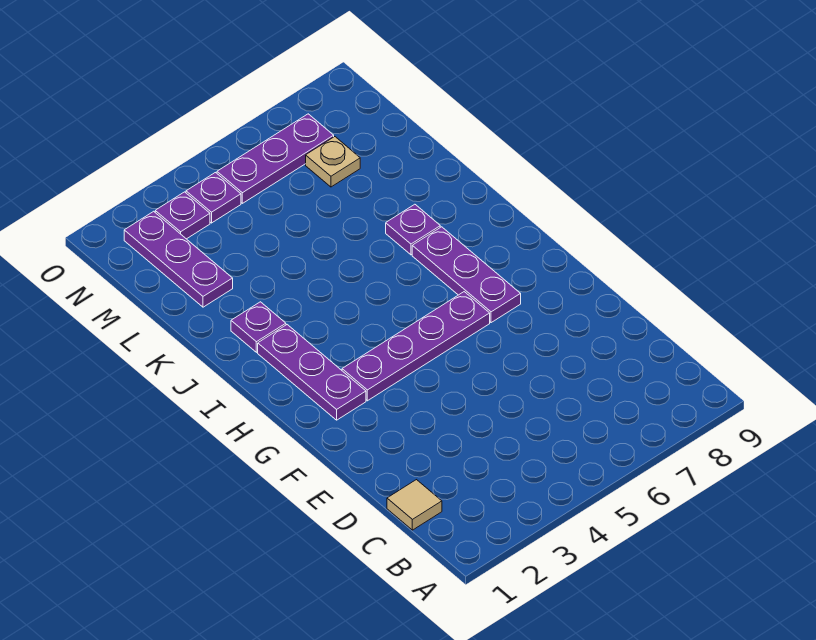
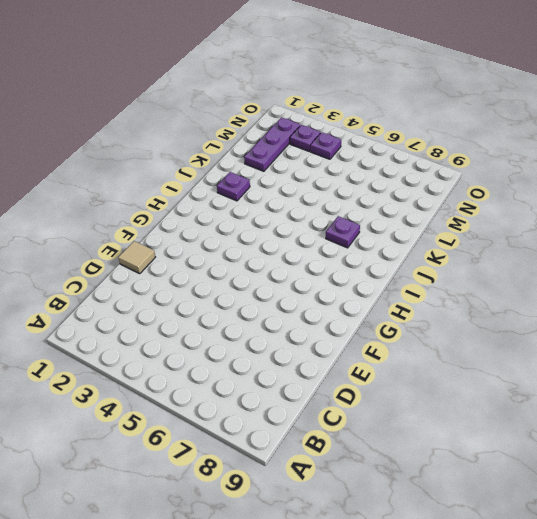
tan 1x1 tile [118,241,155,274] -> tan 1x1 tile moved to [387,480,442,530]
none -> purple 1x3 plate [258,325,366,420]
none -> purple 1x4 plate [342,292,490,401]

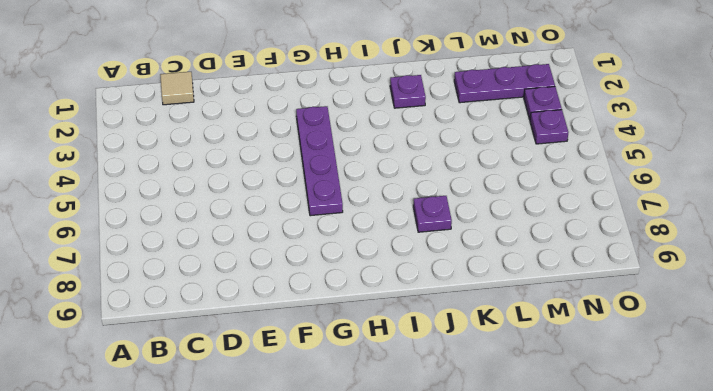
none -> purple 1x3 plate [258,325,366,420]
none -> purple 1x3 plate [412,227,521,323]

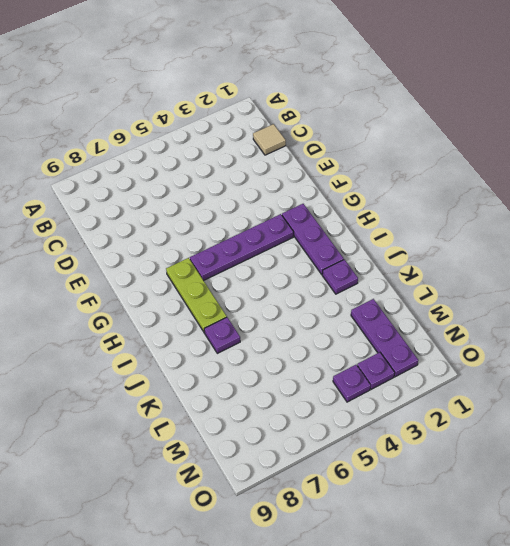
lime 1x3 plate [166,258,227,333] -> purple 1x3 plate [412,227,521,323]
none -> tan 1x1 plate [306,137,360,187]
none -> purple 1x3 plate [217,114,334,203]

